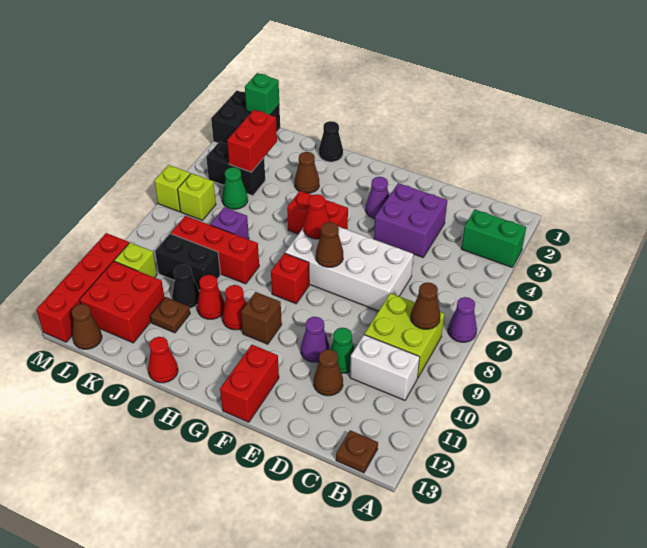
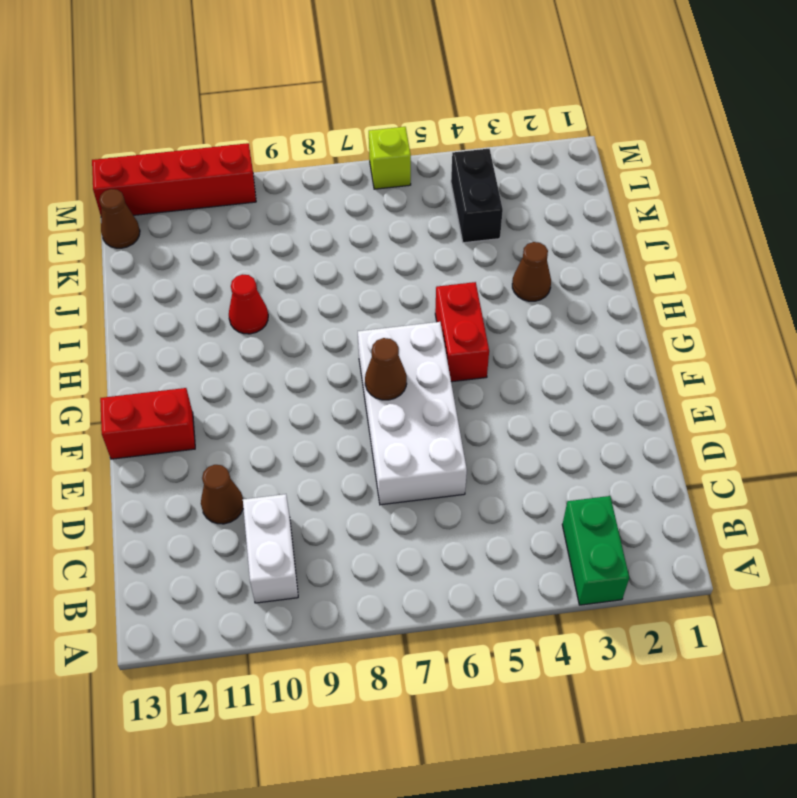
none -> purple 1x1 cone [448,297,477,342]
none -> lime 2x2 brick [365,293,444,377]
none -> brown 1x1 plate [336,430,378,473]
none -> purple 2x2 brick [374,183,447,257]

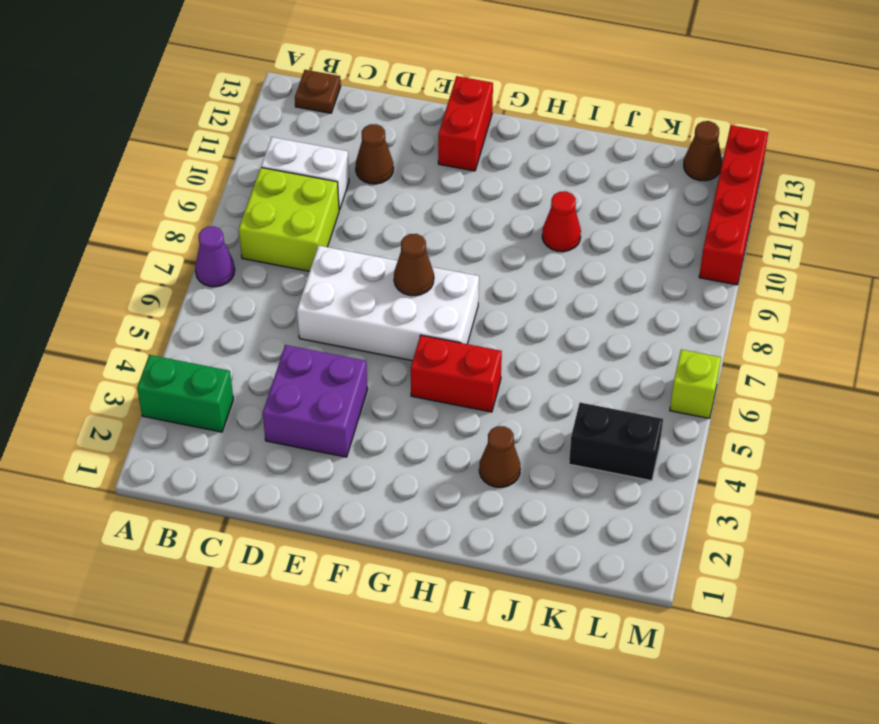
none -> green 1x1 cone [330,328,354,373]
none -> purple 1x1 cone [301,317,329,362]
none -> purple 1x1 cone [366,177,389,218]
none -> red 1x1 brick [271,253,309,304]

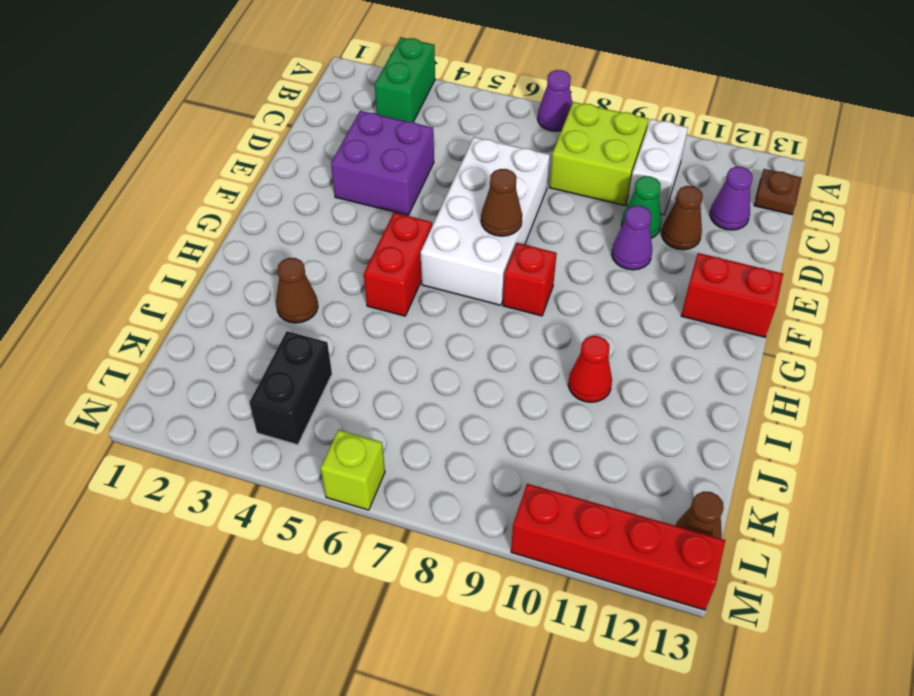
purple 1x1 cone [710,167,753,230] -> purple 1x1 cone moved to [366,177,389,218]
none -> brown 1x1 brick [241,292,282,344]
none -> red 1x1 cone [222,285,247,330]
none -> black 1x1 cone [319,121,343,162]
none -> red 1x3 brick [171,216,259,284]

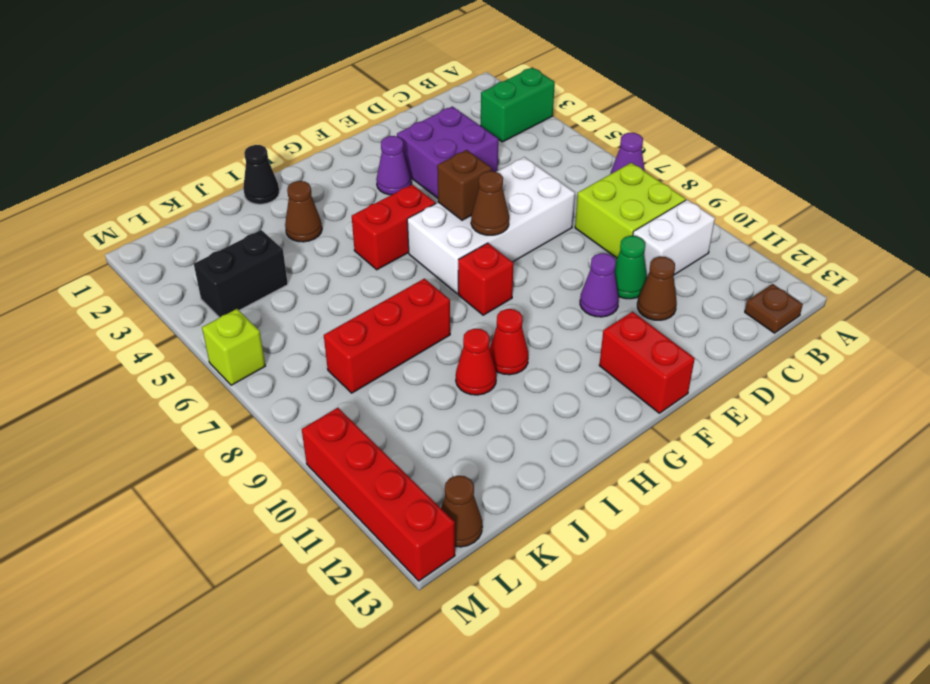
brown 1x1 brick [437,150,492,220] -> brown 1x1 brick moved to [241,292,282,344]
none -> red 1x1 cone [148,337,178,383]
none -> purple 1x1 brick [210,207,249,239]
none -> black 1x2 brick [155,234,220,291]
none -> black 1x1 cone [172,265,199,308]

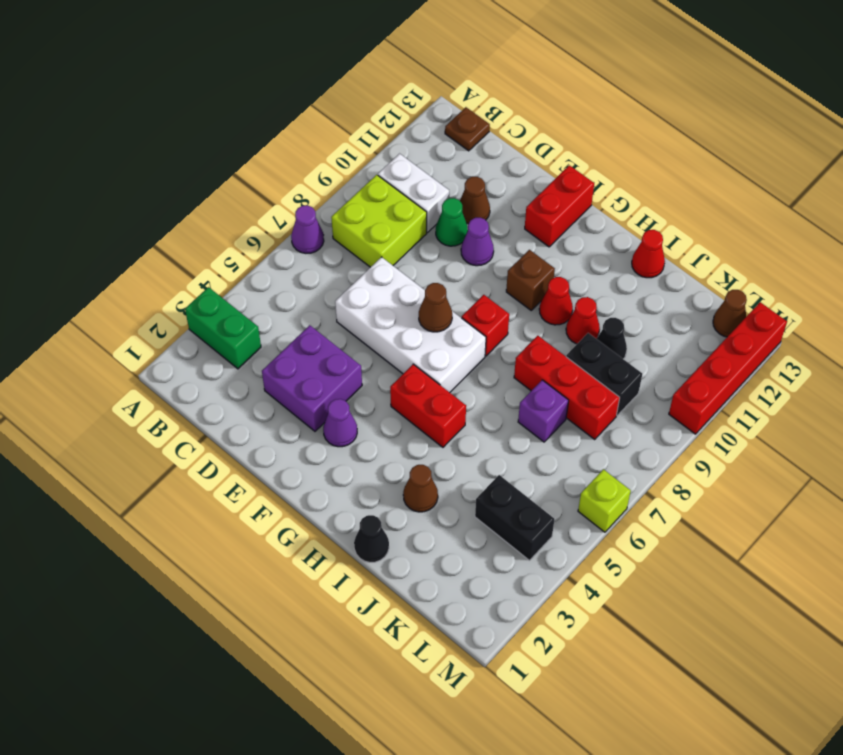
none -> brown 1x1 plate [150,297,190,333]
none -> green 1x1 cone [222,167,248,209]
none -> red 2x2 brick [80,261,165,343]
none -> black 2x2 brick [211,91,280,144]

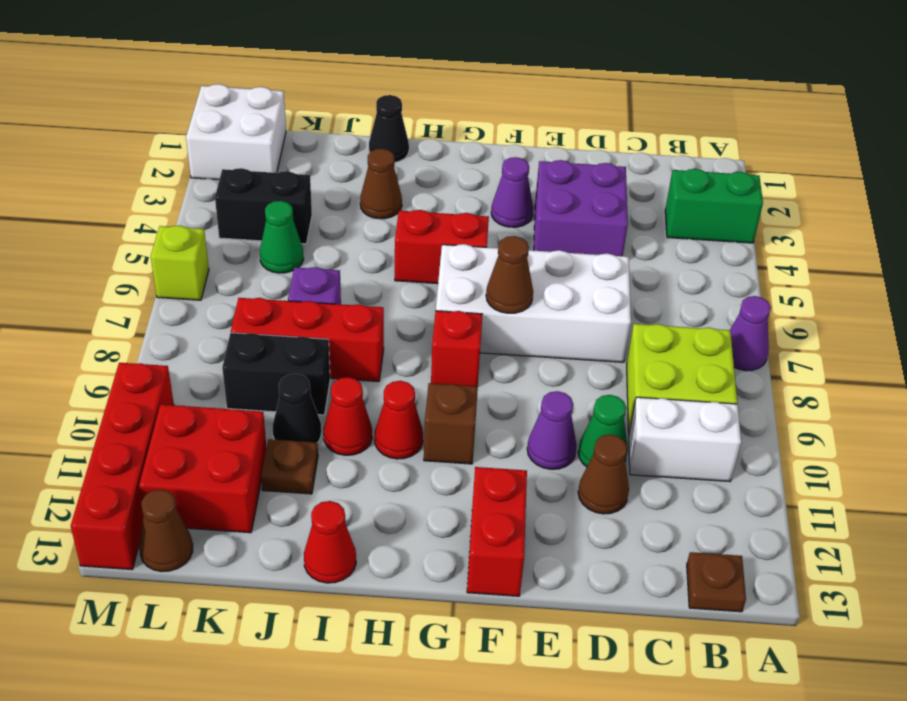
white 2x2 brick [186,84,286,180] -> black 2x2 brick [211,91,280,144]
none -> lime 1x1 brick [178,173,216,220]
none -> lime 1x1 brick [114,243,157,278]
none -> brown 1x1 cone [411,282,440,329]
none -> red 1x1 cone [304,194,330,239]

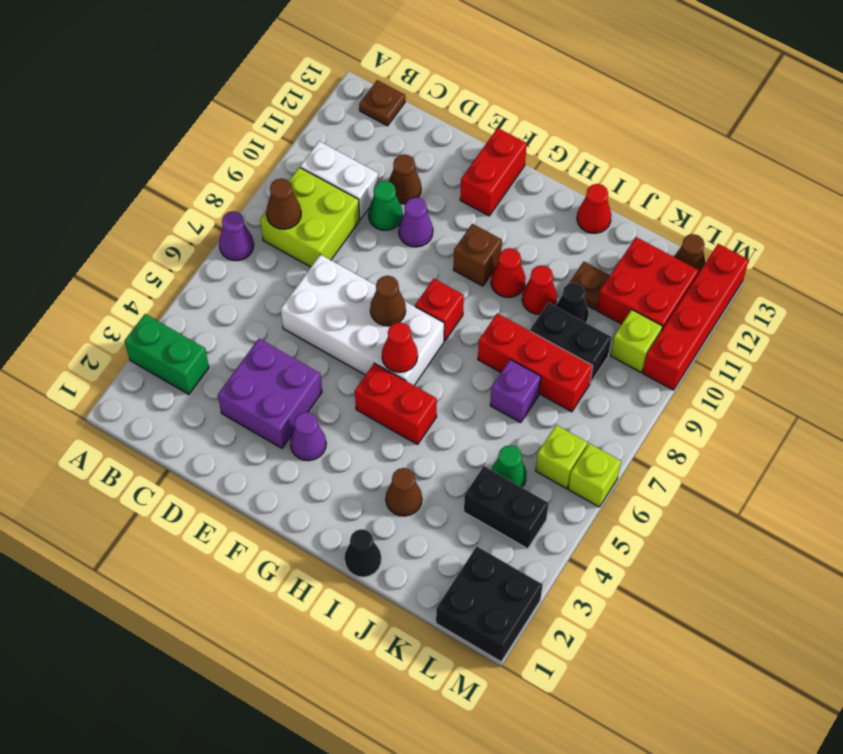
none -> red 1x2 brick [227,110,277,172]
none -> green 1x1 brick [245,73,279,115]

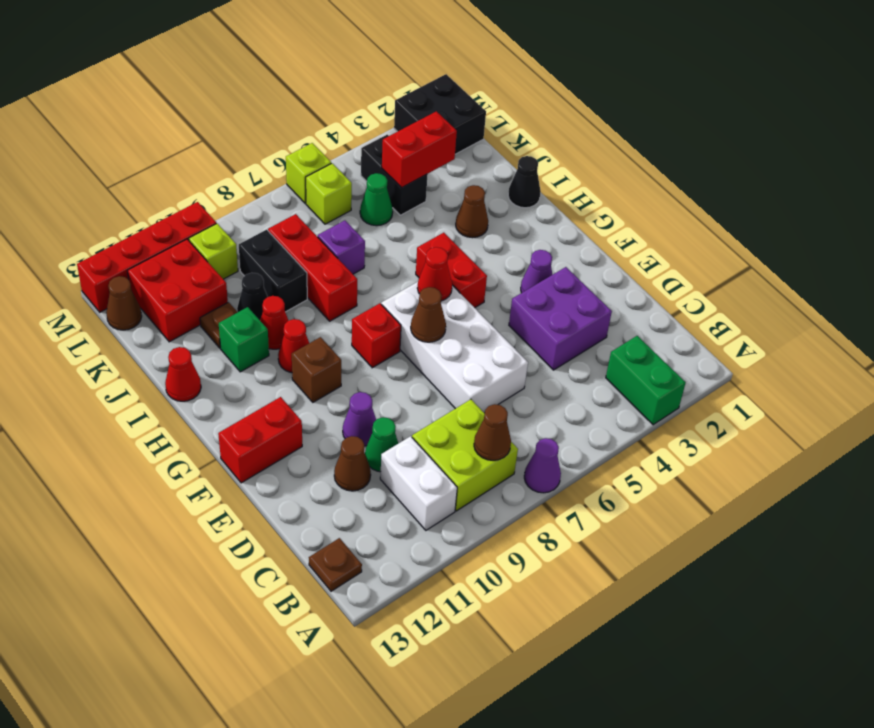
green 1x1 brick [219,307,269,372] -> green 1x1 brick moved to [245,73,279,115]

